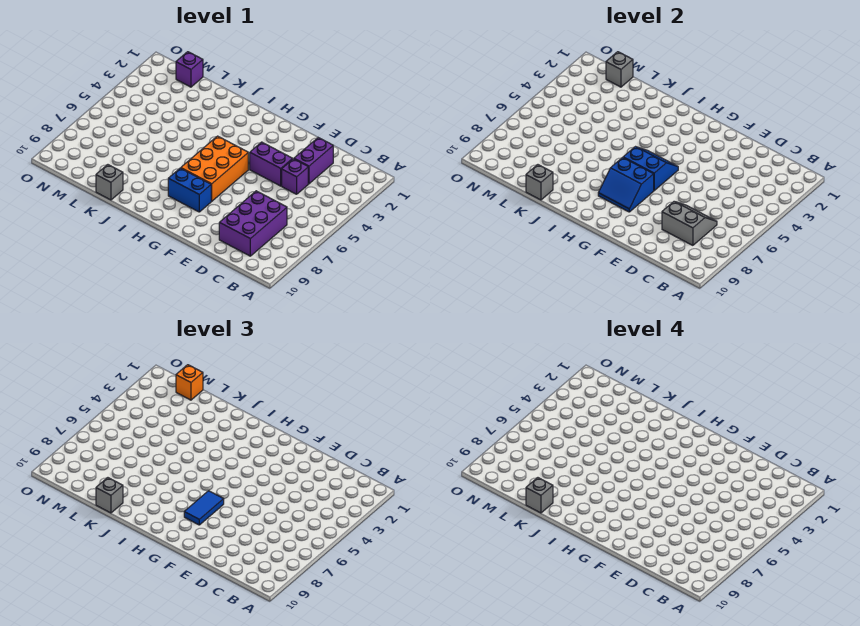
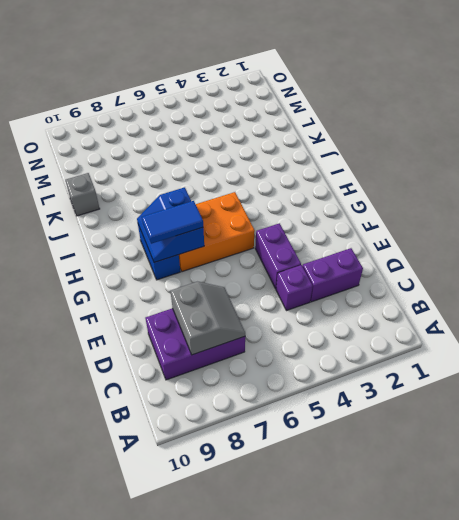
none -> purple 1x1 brick [176,52,203,87]
none -> blue 2x2 slope [623,147,678,191]
none -> grey 1x1 brick [526,165,553,200]

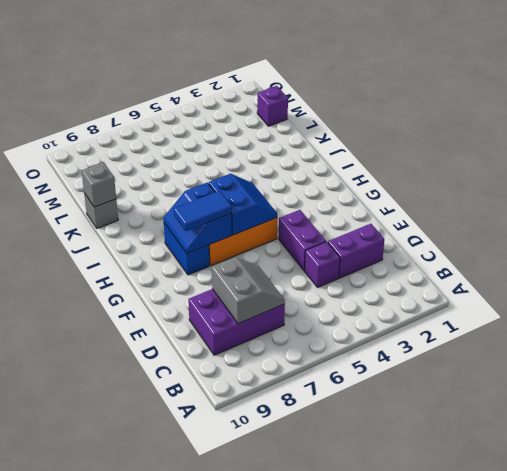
none -> grey 1x1 brick [606,52,633,87]
none -> grey 1x1 brick [96,478,123,513]
none -> orange 1x1 brick [176,365,203,400]

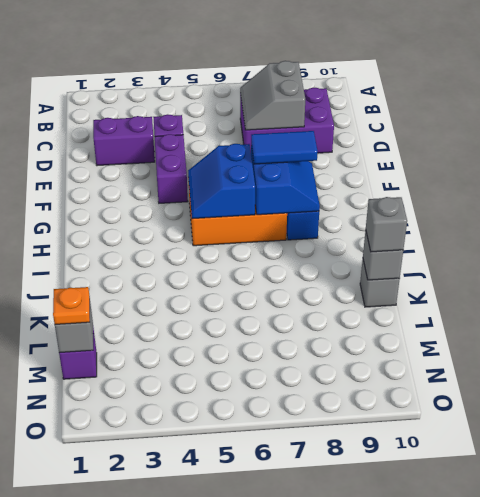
orange 1x1 plate [53,287,90,324] -> orange 1x1 brick [176,365,203,400]
none -> grey 1x1 brick [526,478,553,513]

